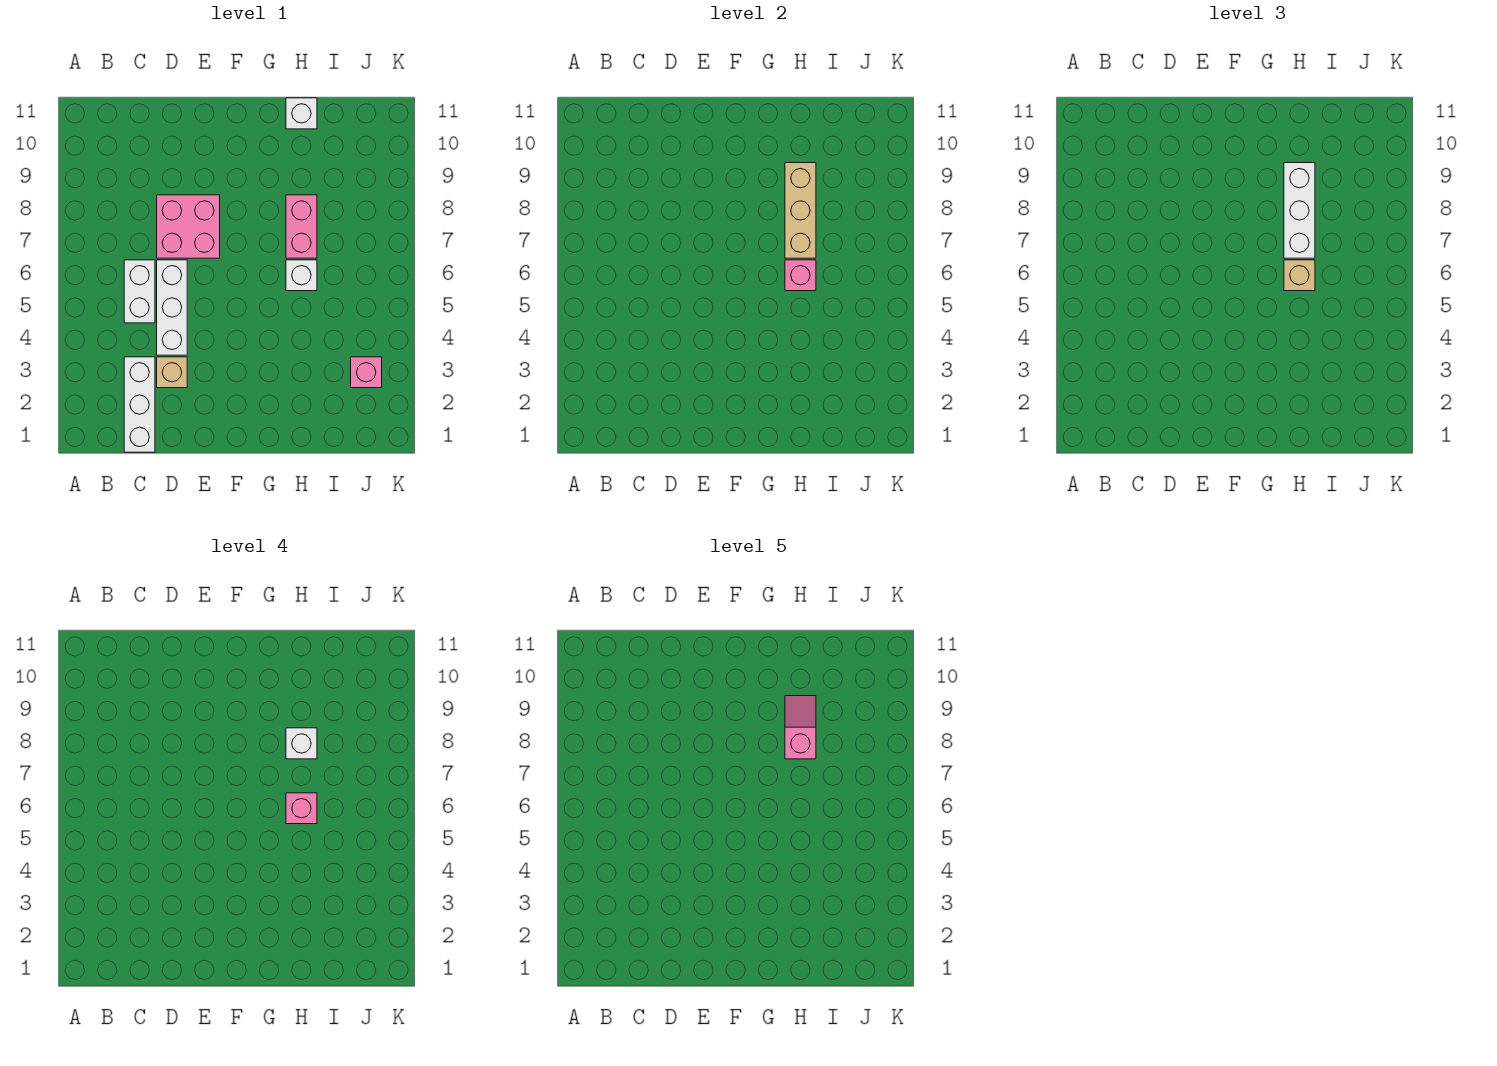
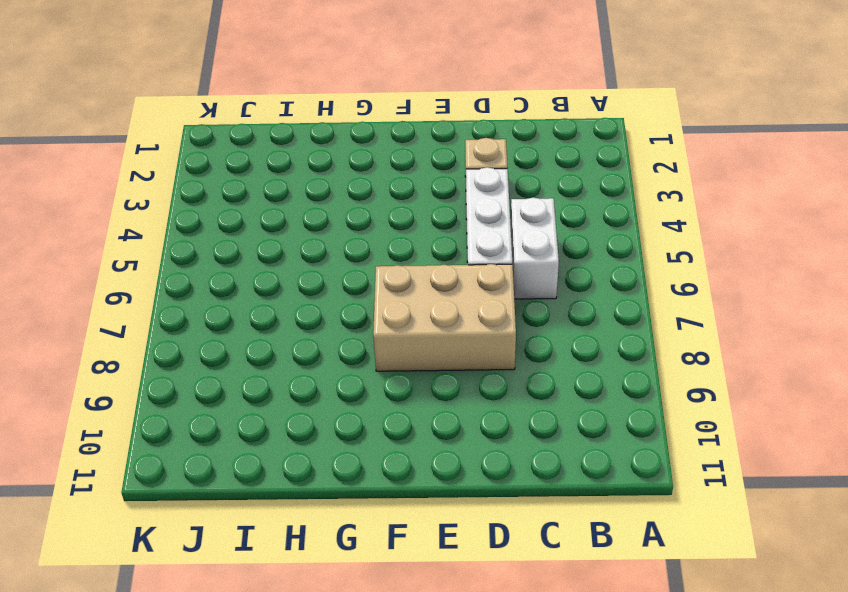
tan 2x3 brick [373,264,516,371] -> pink 2x2 brick [157,195,220,258]
none -> white 1x3 brick [124,357,155,452]
none -> white 1x1 brick [286,260,317,291]
none -> pink 1x2 brick [286,195,317,258]

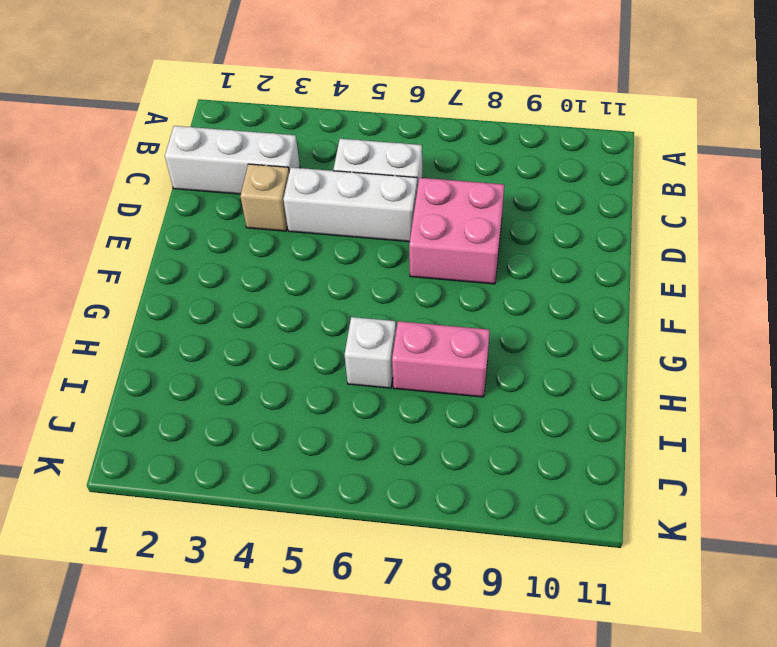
none -> white 1x1 brick [286,98,317,129]
none -> pink 1x1 brick [351,357,382,388]
none -> pink 1x1 brick [785,260,816,291]

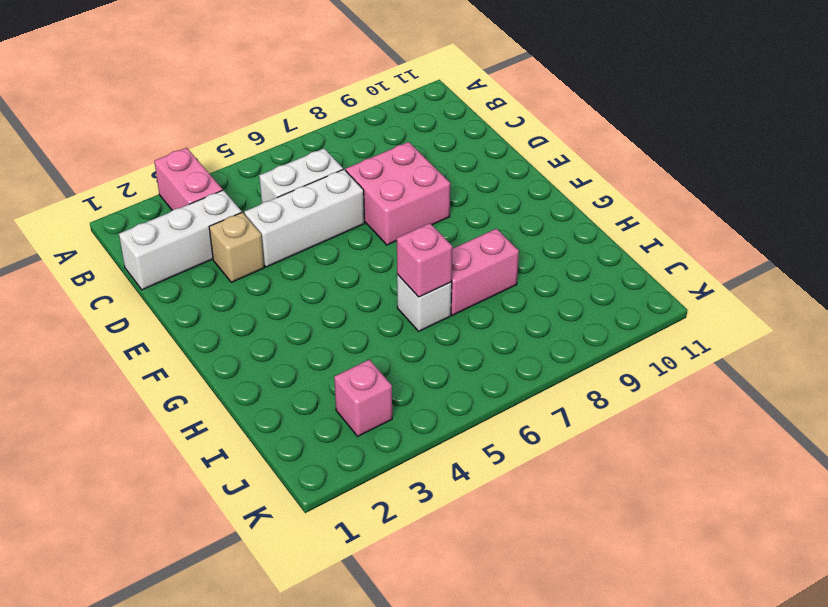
pink 1x2 brick [154,148,223,210] -> none
none -> white 1x1 brick [286,98,317,129]
none -> tan 1x3 brick [785,163,816,258]
none -> tan 1x1 brick [1284,260,1315,291]

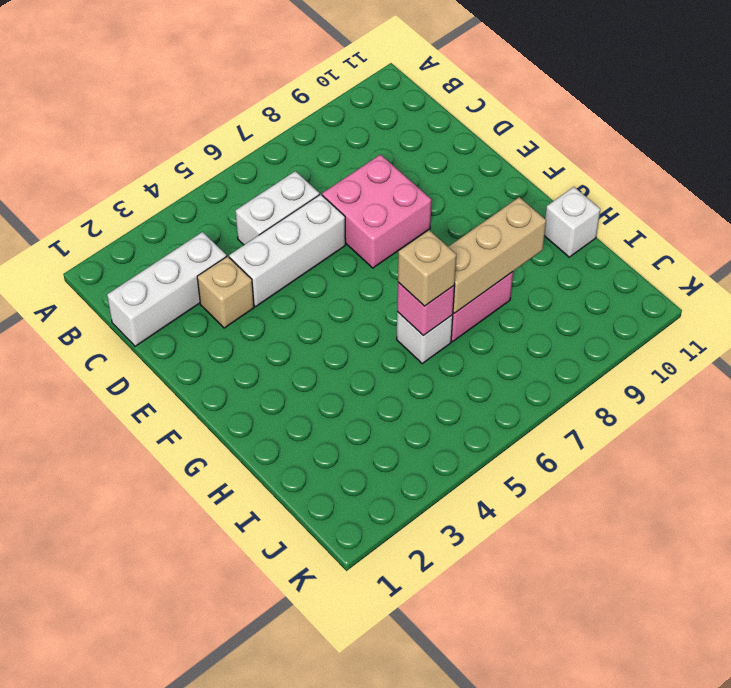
none -> pink 1x1 brick [351,357,382,388]
none -> white 1x3 brick [1284,163,1315,258]
none -> pink 1x1 brick [286,793,317,824]

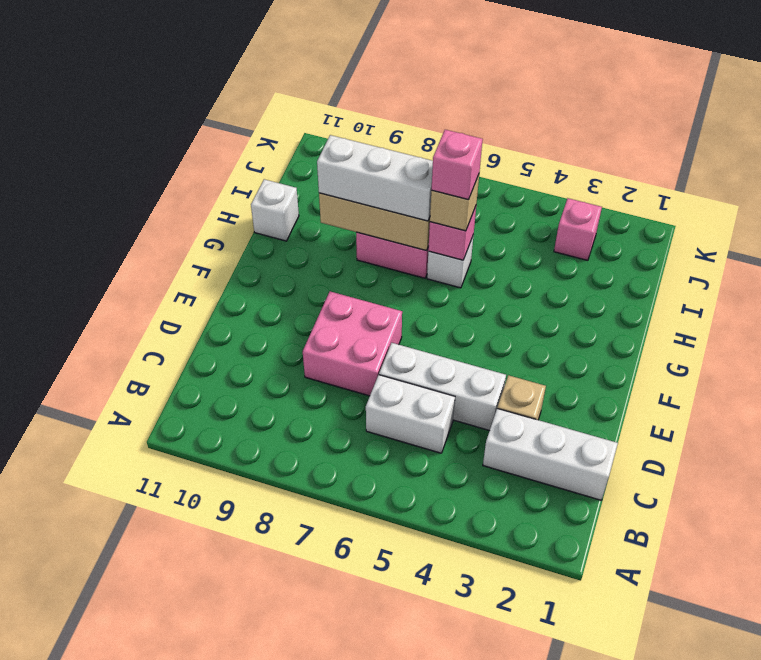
none -> white 1x1 brick [286,728,317,759]
none -> pink 1x2 slope [785,696,816,759]

